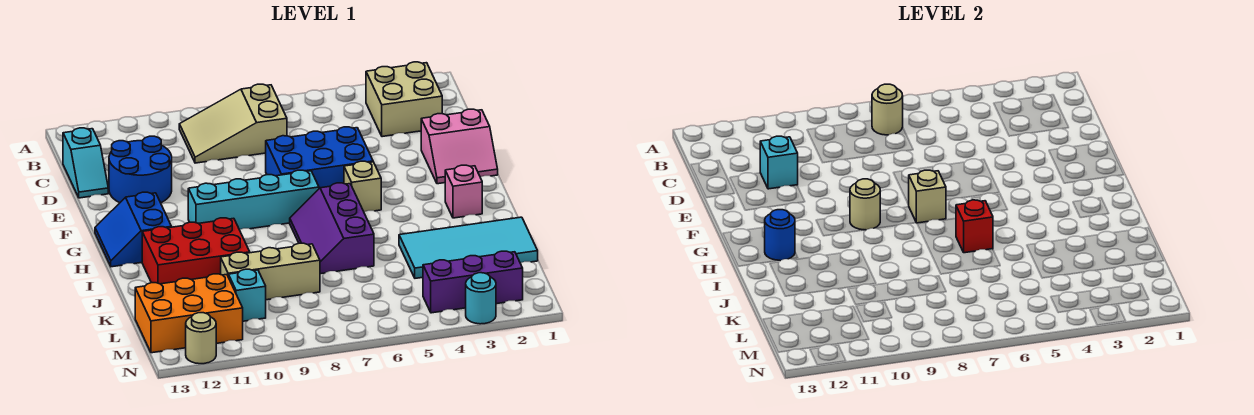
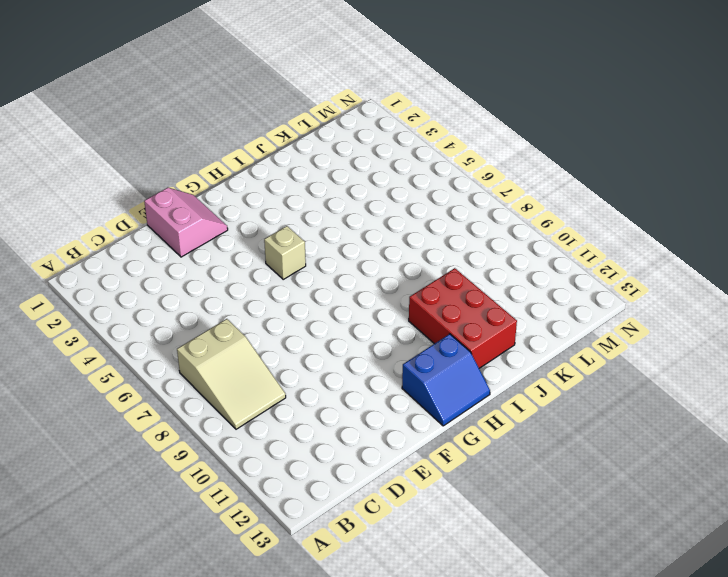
none -> tan 2x2 brick [366,62,442,137]
none -> cyan 1x2 slope [63,128,108,198]
none -> blue 2x2 round brick [109,136,172,203]

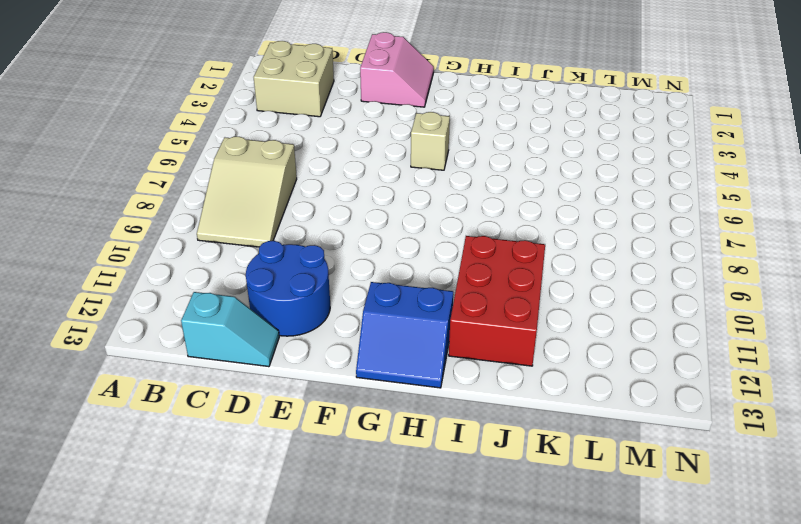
none -> blue 2x3 brick [266,127,373,188]
none -> cyan 1x4 brick [188,170,319,230]
none -> pink 1x1 brick [445,165,482,218]

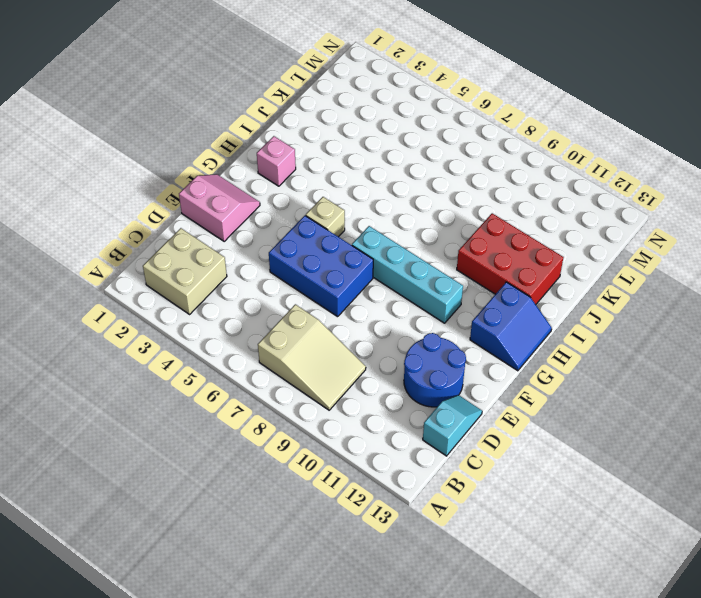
none -> purple 2x3 slope [290,183,374,274]
none -> cyan 2x4 tile [399,217,538,278]
none -> tan 1x3 brick [221,243,320,300]

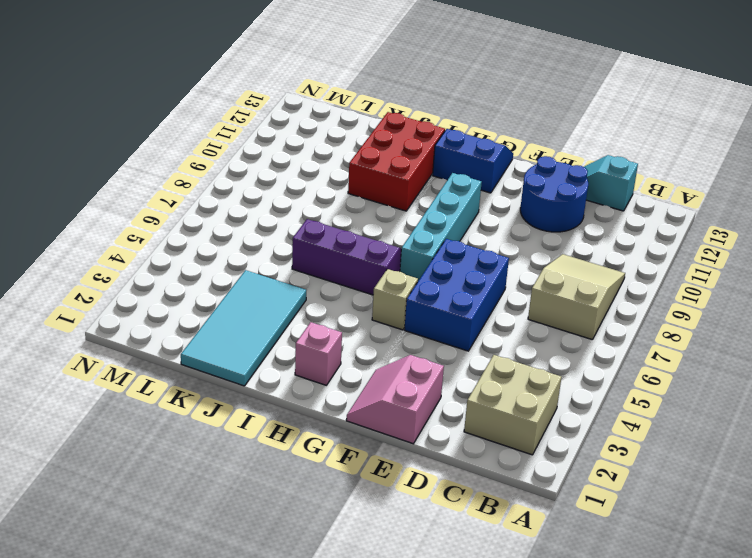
none -> tan 1x3 brick [221,243,320,300]
none -> cyan 1x1 brick [229,269,266,321]
none -> orange 2x3 brick [135,274,243,353]

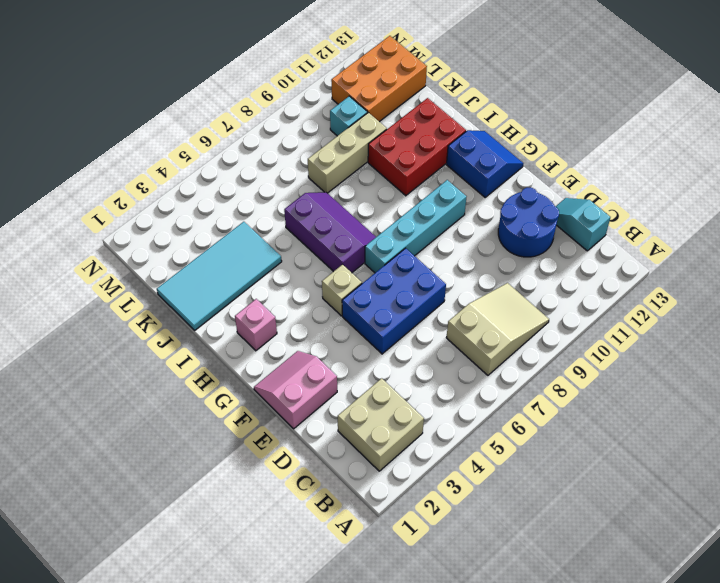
none -> purple 1x3 brick [423,251,523,313]
none -> cyan 1x1 round brick [466,273,496,324]
none -> tan 1x1 round brick [186,313,216,364]

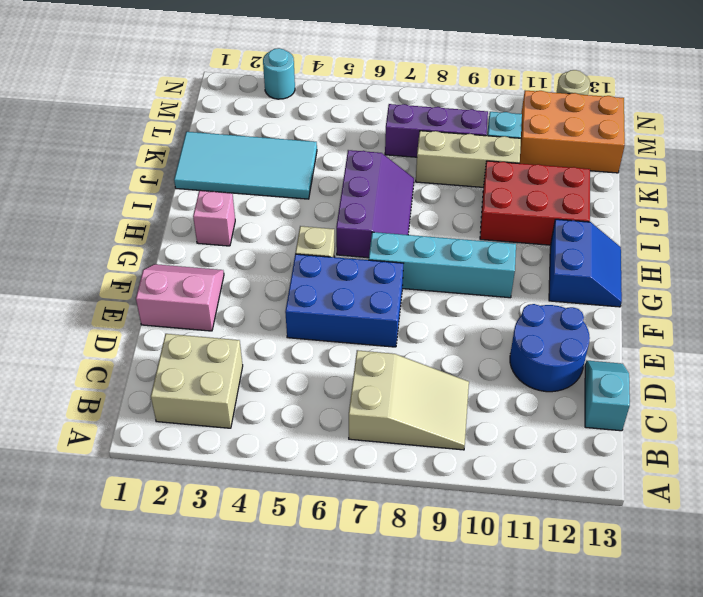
purple 1x3 brick [385,104,488,157] -> purple 1x3 brick moved to [423,251,523,313]
none -> tan 1x1 round brick [872,84,903,135]
none -> cyan 1x1 brick [760,136,798,189]
none -> tan 1x1 brick [908,170,946,223]

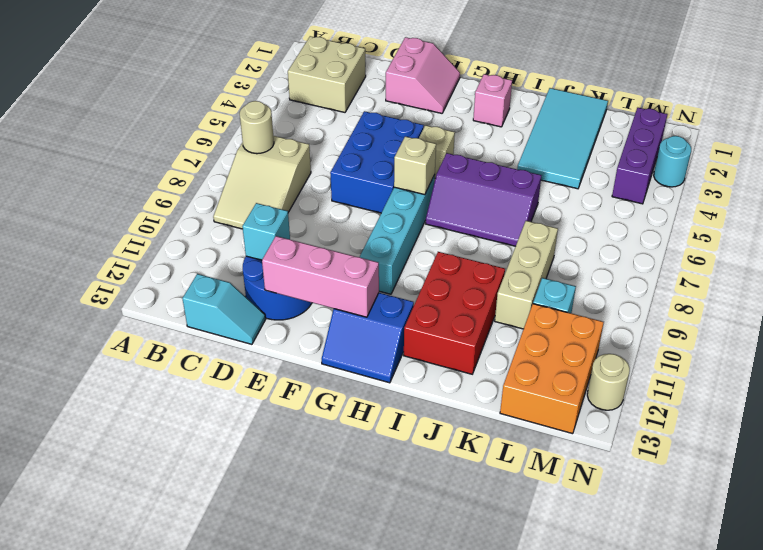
pink 1x3 brick [262,236,379,317] -> none
none -> tan 1x1 round brick [850,179,880,230]
none -> blue 1x1 round brick [765,210,795,261]
none -> red 1x1 brick [956,200,993,253]

